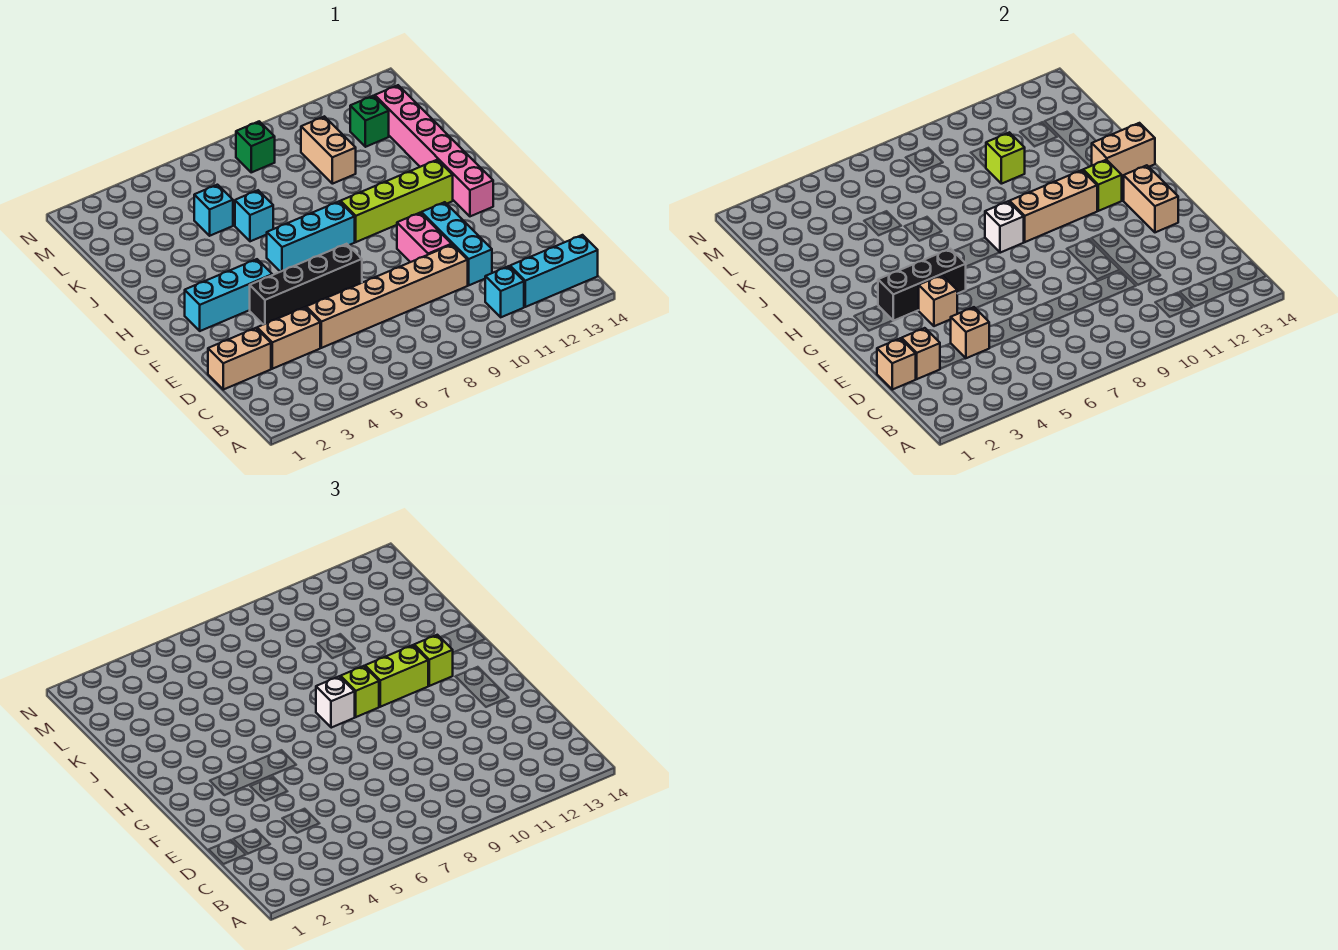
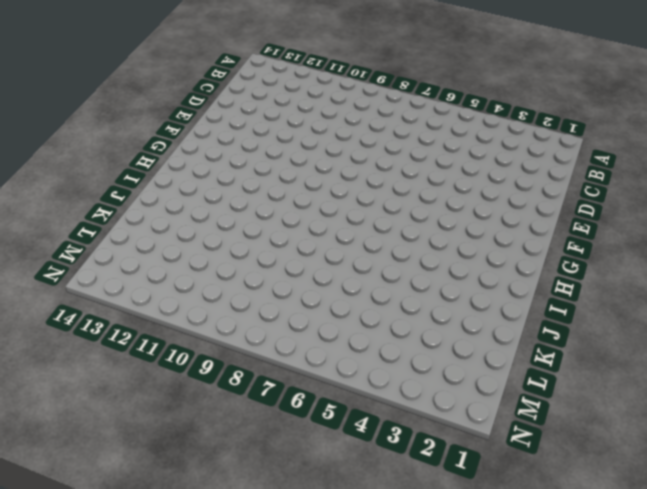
none -> cyan 1x1 brick [485,266,524,317]
none -> cyan 1x3 brick [510,235,598,307]
none -> tan 1x2 brick [208,328,271,390]
none -> tan 1x2 brick [257,307,320,369]

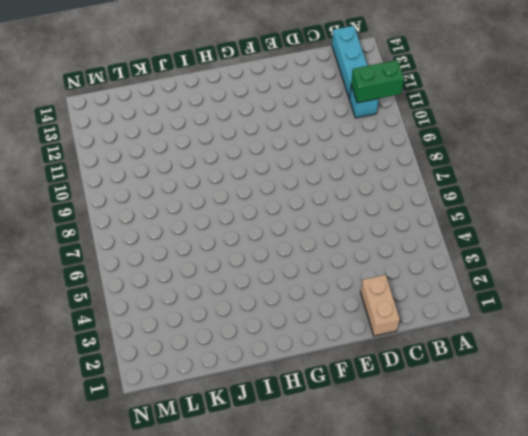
green 1x2 brick [351,60,404,103] -> none
none -> tan 1x2 brick [257,307,320,369]
none -> tan 1x6 brick [306,245,468,348]
none -> cyan 1x3 brick [422,202,492,285]
none -> pink 1x2 brick [397,213,452,262]

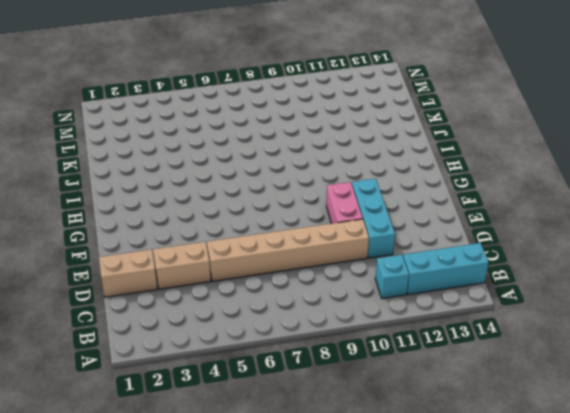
none -> black 1x4 brick [250,244,362,325]
none -> cyan 1x3 brick [185,259,272,331]
none -> pink 1x6 brick [375,85,493,216]
none -> cyan 1x3 brick [267,201,355,272]

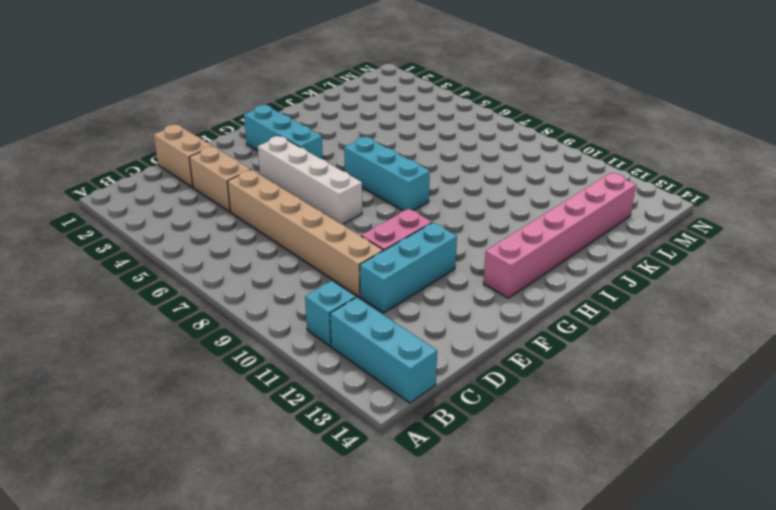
white 1x4 brick [258,136,362,224] -> black 1x4 brick [250,244,362,325]
none -> lime 1x4 brick [340,160,453,242]
none -> cyan 1x1 brick [235,190,273,241]
none -> cyan 1x1 brick [194,185,233,236]
none -> tan 1x2 brick [301,116,356,184]

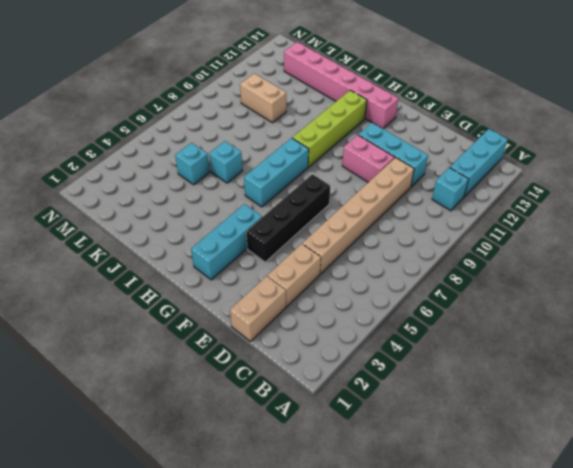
none -> green 1x1 brick [350,96,389,147]
none -> green 1x1 brick [236,121,275,172]
none -> tan 1x1 brick [877,338,916,390]
none -> tan 1x1 brick [902,328,940,379]

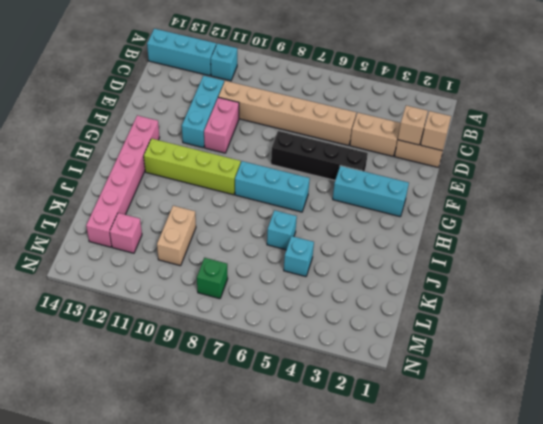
pink 1x1 brick [110,213,142,253] -> green 1x1 brick [350,96,389,147]
none -> tan 1x1 brick [951,307,989,358]
none -> tan 1x1 brick [919,275,957,326]
none -> tan 1x2 brick [1123,165,1178,232]
none -> black 1x3 brick [878,249,966,321]

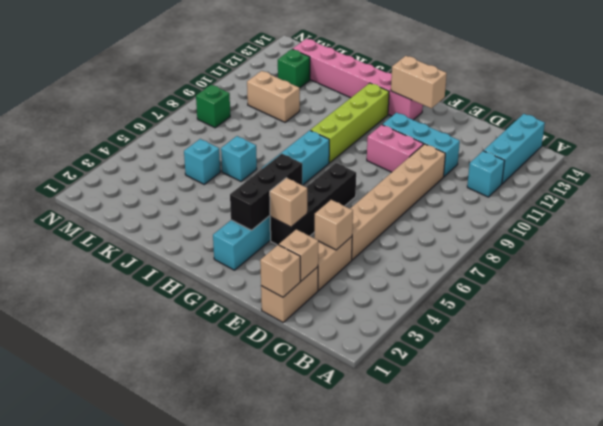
none -> white 1x1 brick [985,201,1024,253]
none -> tan 1x3 brick [1009,170,1097,242]
none -> lime 1x1 brick [1083,160,1122,211]
none -> tan 1x2 brick [1092,123,1155,178]

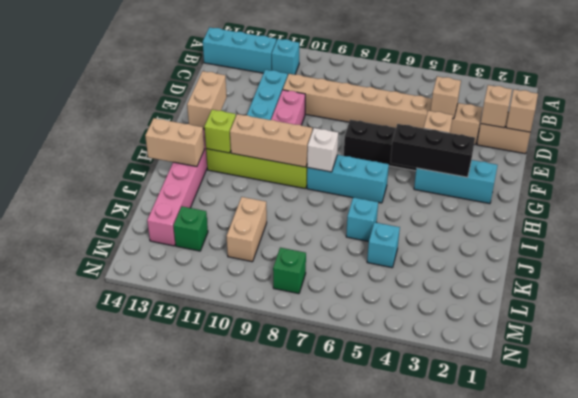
none -> lime 1x1 brick [986,132,1025,184]
none -> white 1x1 brick [316,676,355,728]
none -> lime 1x1 brick [340,666,379,717]
none -> lime 1x2 brick [365,645,428,707]

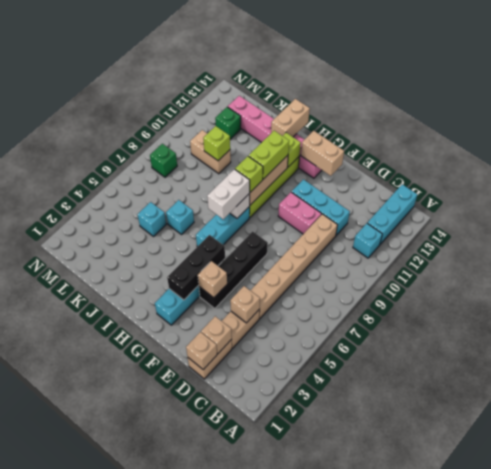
white 1x2 brick [207,169,250,219] -> white 1x1 brick [316,676,355,728]
none -> lime 1x1 brick [414,635,453,686]

